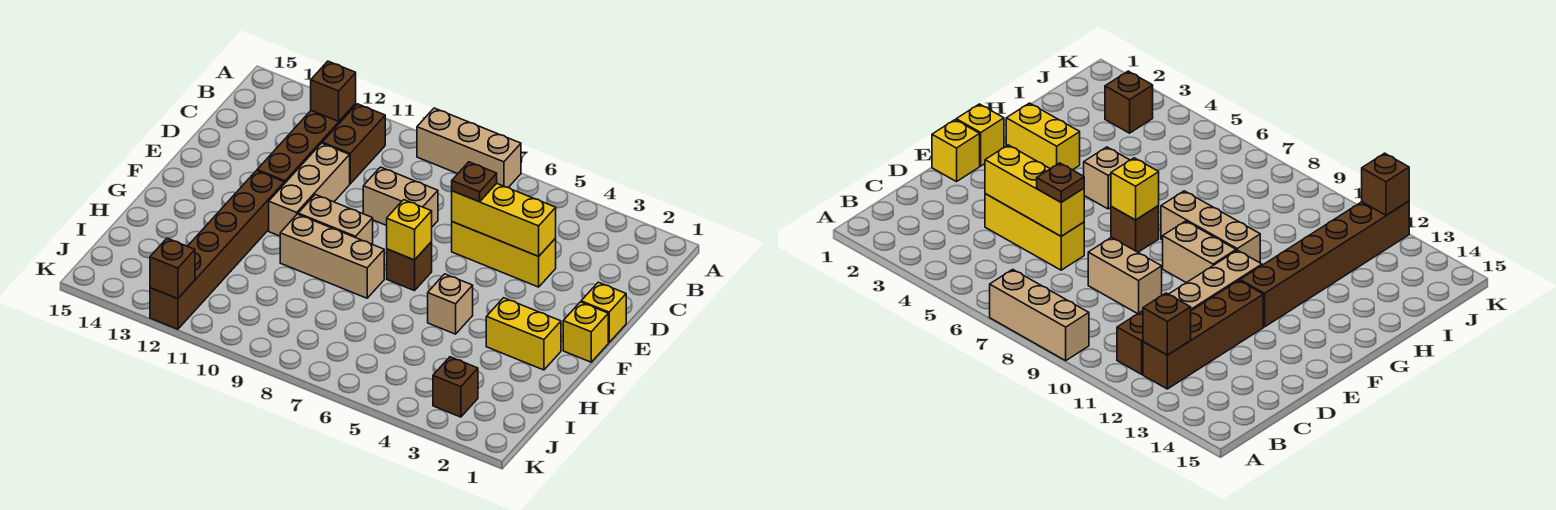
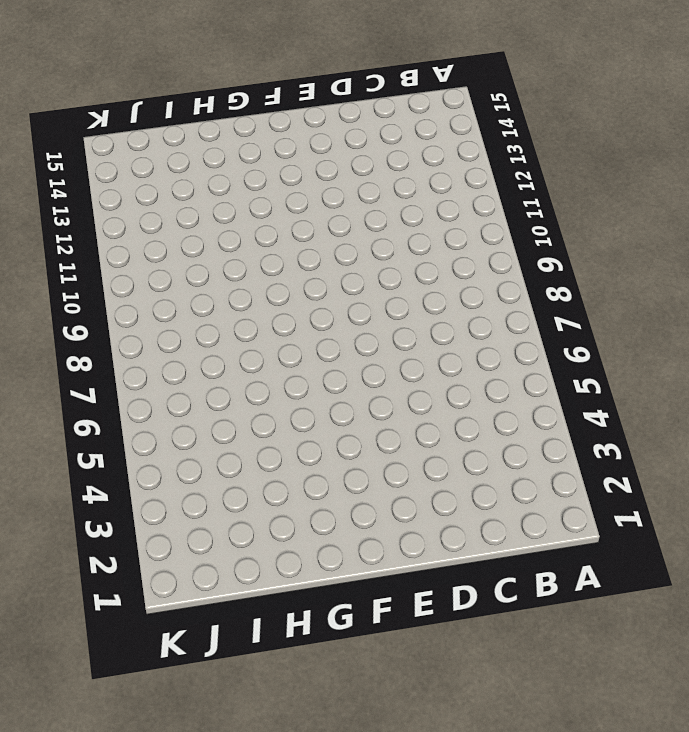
none -> tan 1x3 brick [417,108,521,187]
none -> brown 1x2 brick [322,104,385,184]
none -> brown 1x4 brick [257,104,356,184]

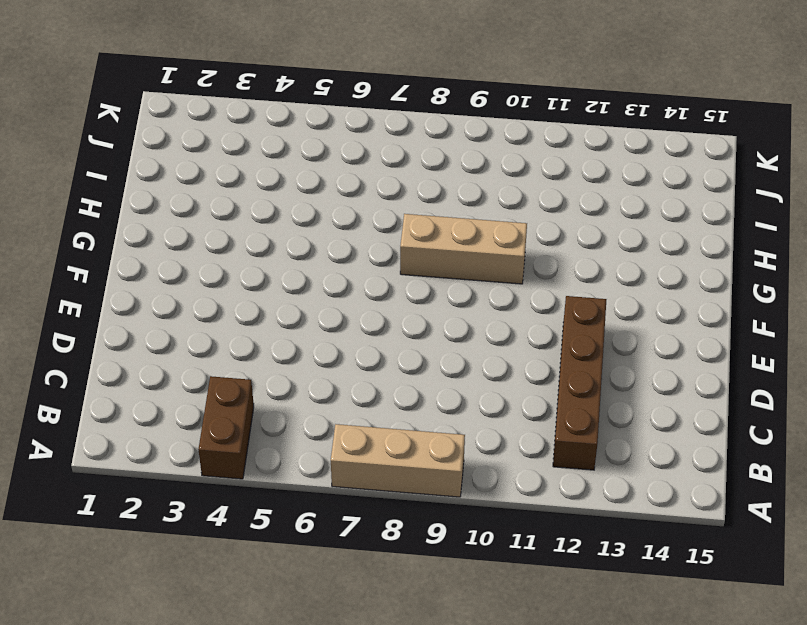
brown 1x2 brick [198,376,254,479] -> brown 1x2 brick moved to [322,104,385,184]
none -> yellow 1x3 brick [452,222,556,287]
none -> tan 1x2 brick [363,167,438,227]
none -> tan 1x3 brick [269,143,350,236]

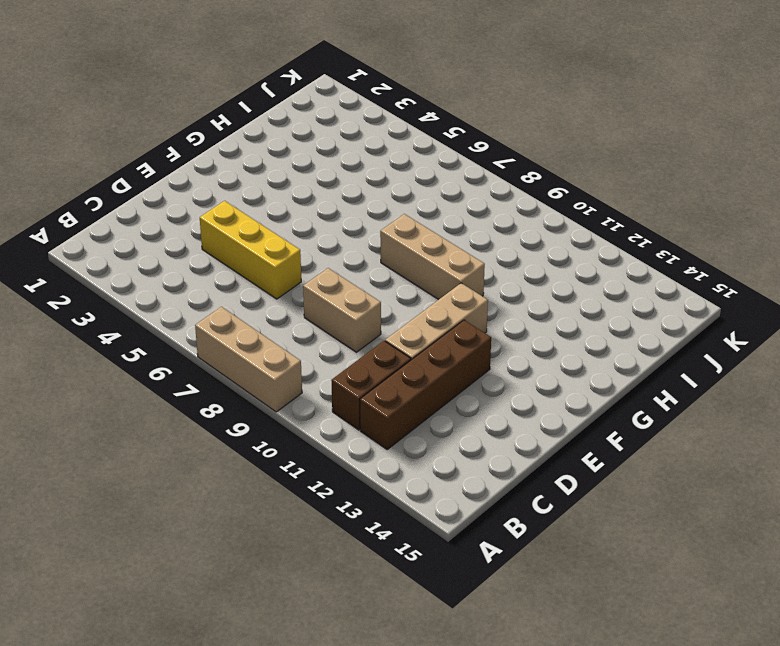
none -> yellow 1x1 brick [581,282,626,342]
none -> yellow 1x1 brick [563,302,608,362]
none -> brown 1x1 brick [387,242,432,291]

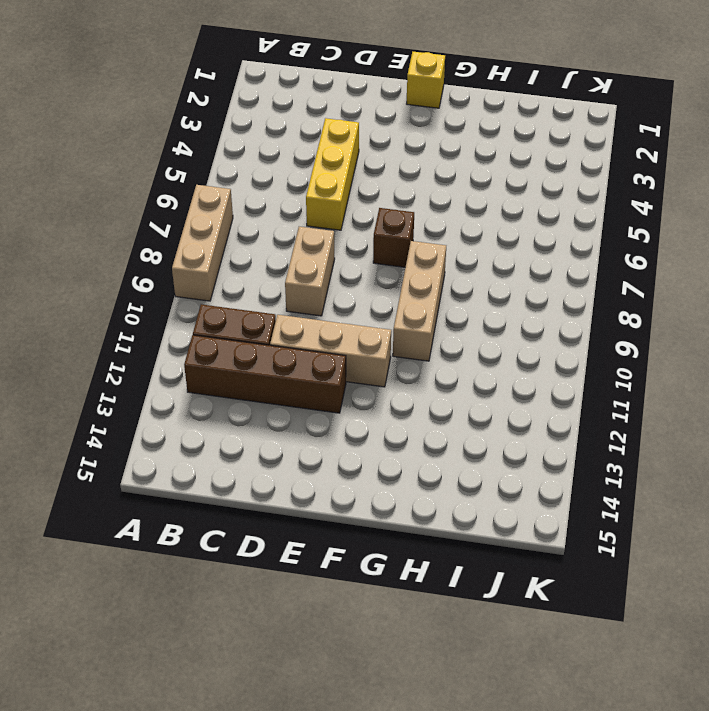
none -> yellow 1x1 brick [581,282,626,342]
none -> tan 1x2 brick [298,195,373,244]
none -> brown 1x6 brick [150,171,284,329]

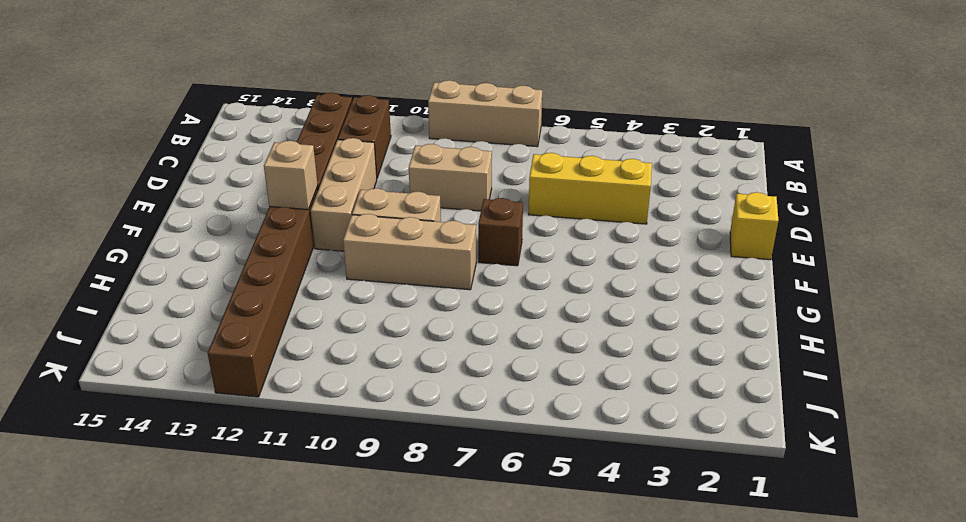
tan 1x1 brick [264,141,318,210] -> tan 1x1 brick moved to [428,274,473,334]
none -> yellow 1x1 brick [563,302,608,362]
none -> yellow 1x2 brick [486,298,561,370]
none -> brown 1x1 brick [433,357,478,417]

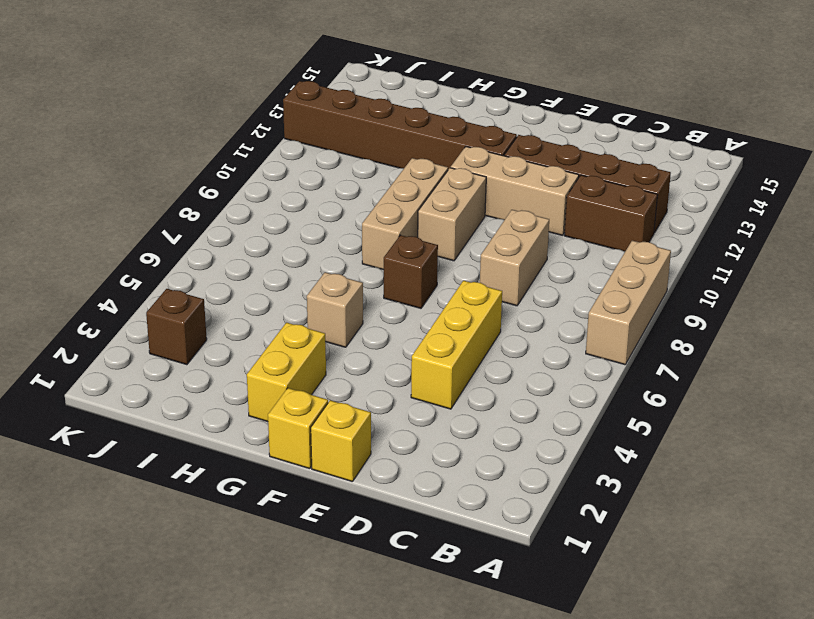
none -> brown 1x1 brick [311,61,356,121]
none -> yellow 1x3 brick [452,183,556,256]
none -> yellow 1x1 brick [387,200,432,260]

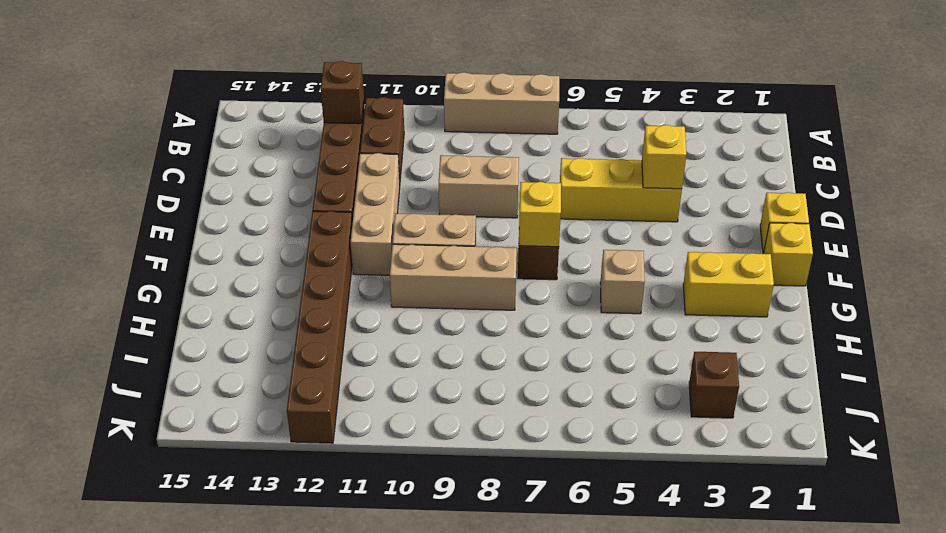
yellow 1x1 brick [642,125,686,189] -> yellow 1x3 brick [452,183,556,256]
none -> brown 1x1 brick [150,238,195,299]
none -> brown 1x1 plate [452,162,497,202]

